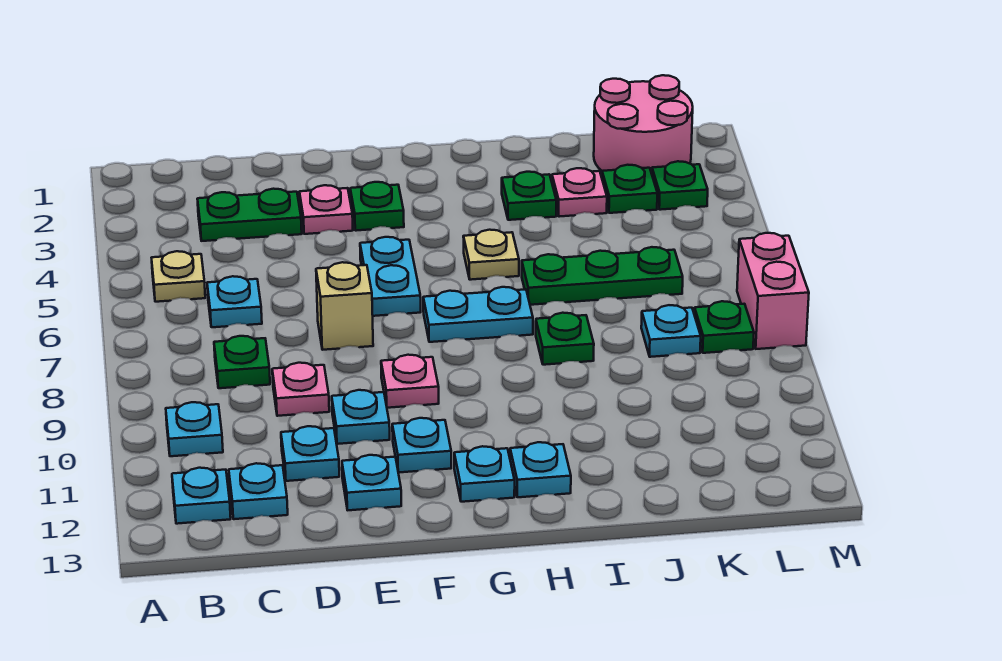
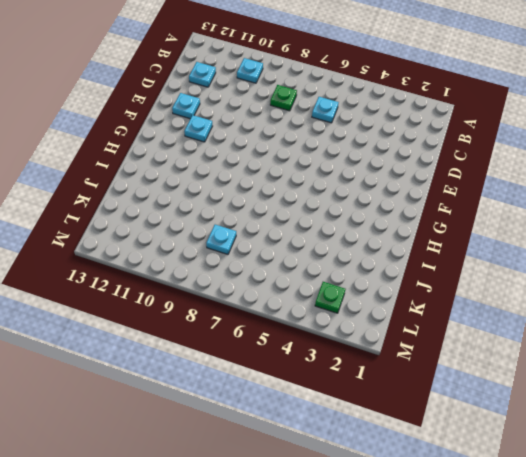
none -> tan 1x1 plate [152,251,205,302]
none -> cyan 1x1 plate [172,468,231,524]
none -> green 1x2 plate [198,189,302,241]
none -> pink 1x1 plate [272,363,329,416]

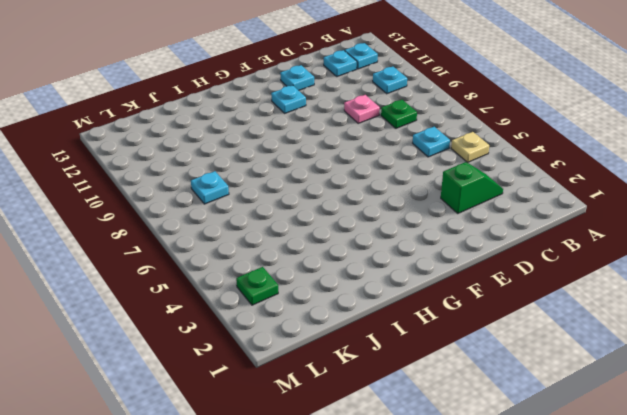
green 1x2 slope [441,162,503,213] -> green 1x2 plate [198,189,302,241]
none -> cyan 1x1 plate [281,426,339,481]
none -> pink 1x1 plate [300,185,353,234]
none -> tan 1x1 brick [316,262,373,350]
none -> cyan 1x1 plate [332,390,390,444]

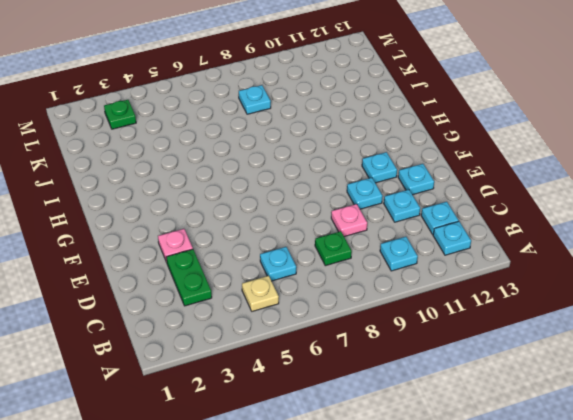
none -> tan 1x1 brick [316,262,373,350]
none -> green 1x1 plate [350,182,404,231]
none -> cyan 1x2 plate [360,237,421,316]
none -> pink 1x1 plate [381,355,439,408]

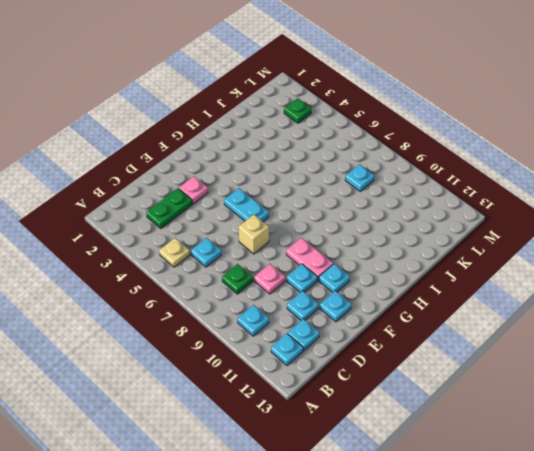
pink 1x2 plate [286,238,333,280] -> pink 1x1 plate [381,355,439,408]
none -> green 1x1 plate [350,182,404,231]
none -> cyan 1x2 plate [423,287,533,342]
none -> cyan 1x1 plate [454,446,515,502]
none -> tan 1x1 plate [463,230,519,280]

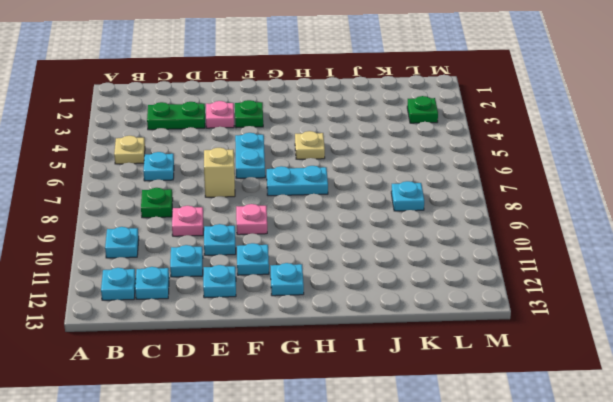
none -> cyan 1x1 plate [510,442,571,497]
none -> green 1x1 plate [502,172,556,220]
none -> green 1x3 plate [522,247,683,305]
none -> green 1x1 plate [536,313,594,365]

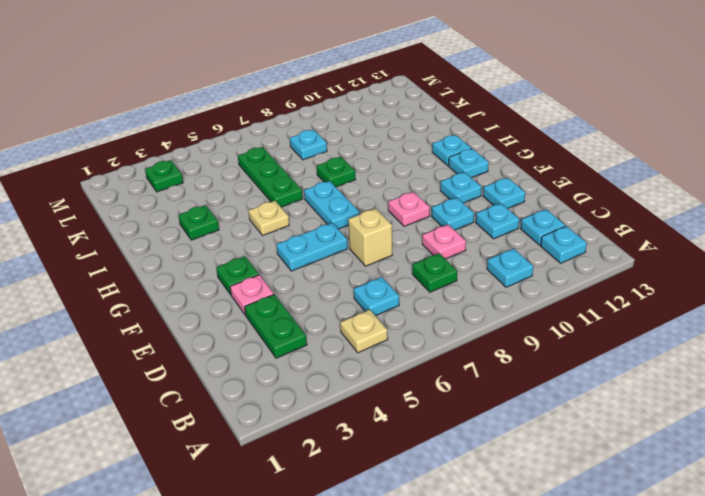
none -> pink 1x1 plate [552,168,607,217]
none -> pink 2x2 round brick [594,75,693,174]
none -> green 1x1 plate [602,165,657,213]
none -> green 1x1 plate [694,301,754,353]

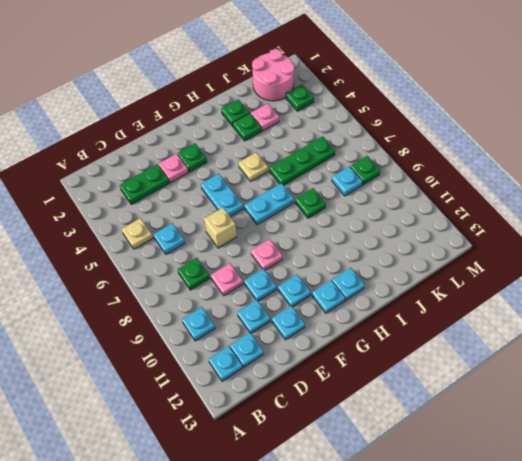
green 1x1 plate [221,99,249,126] -> green 1x1 plate moved to [602,165,657,213]
none -> pink 1x2 brick [737,233,809,349]

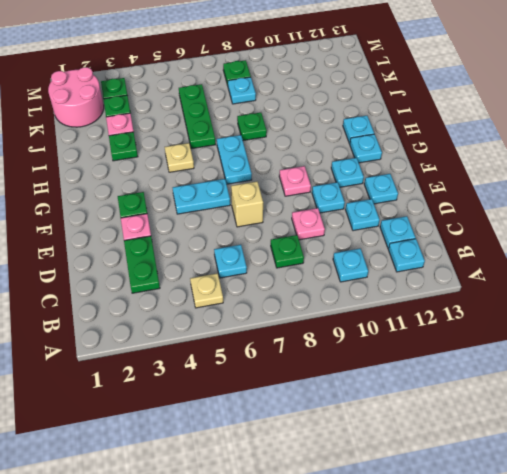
none -> pink 1x2 brick [737,233,809,349]

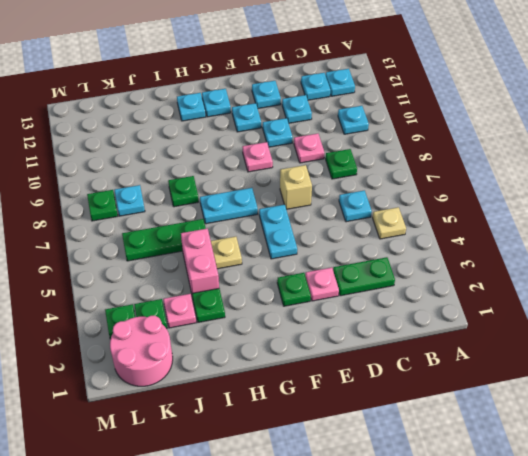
pink 1x2 brick [181,229,219,298] -> pink 1x2 brick moved to [737,233,809,349]

